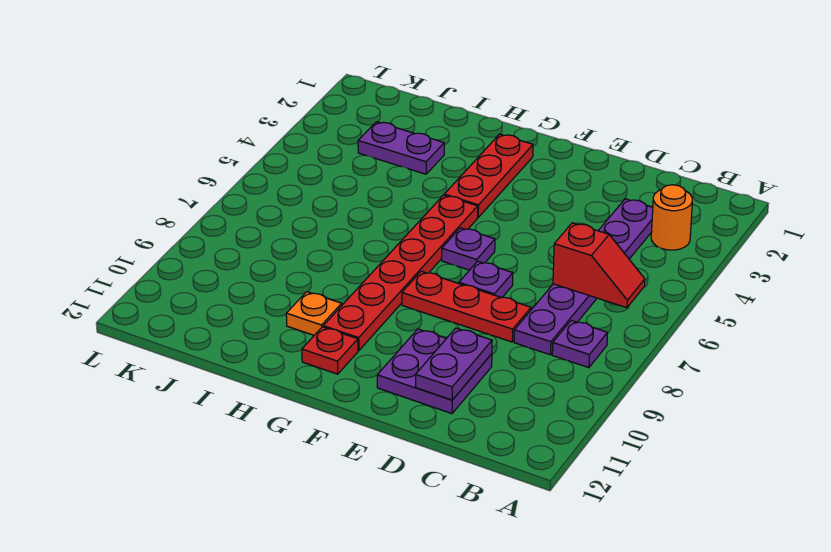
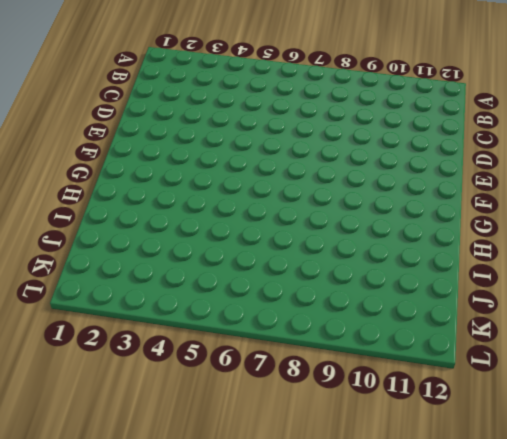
none -> orange 1x1 round brick [651,185,692,250]
none -> purple 1x1 plate [552,321,608,368]
none -> purple 1x6 plate [514,199,653,355]

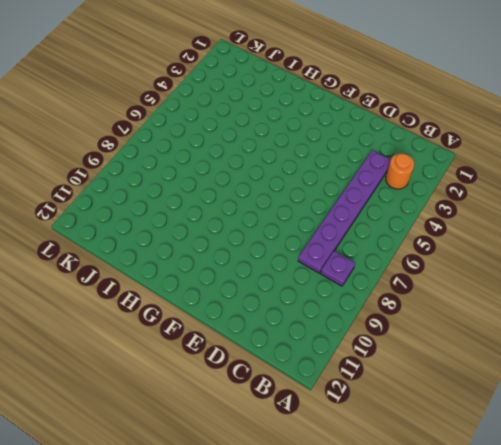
none -> red 1x3 plate [402,271,531,342]
none -> purple 2x2 plate [377,329,492,414]
none -> purple 1x1 plate [459,261,513,298]

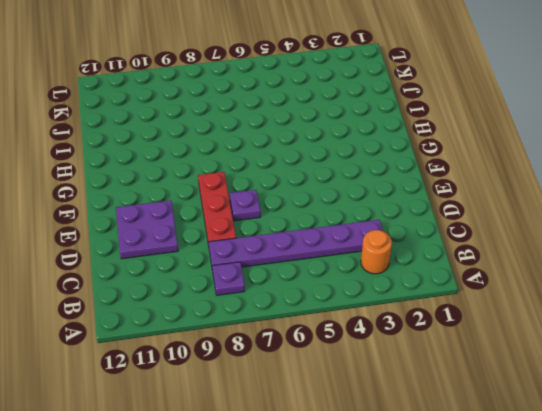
none -> purple 1x1 plate [442,228,495,270]
none -> red 1x3 plate [444,134,533,217]
none -> red 1x6 plate [323,195,478,351]

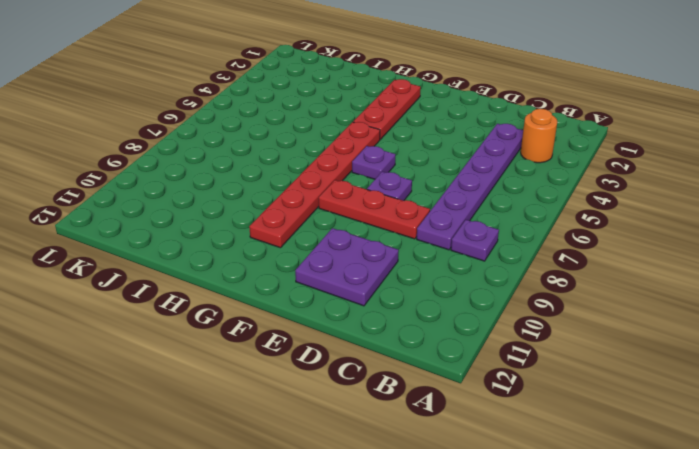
none -> red 1x1 plate [302,327,358,374]
none -> orange 1x1 plate [286,292,342,335]
none -> purple 1x2 plate [358,122,444,174]

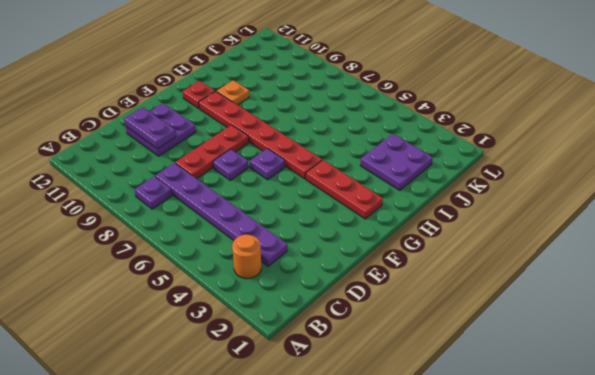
purple 2x2 plate [360,134,433,190] -> purple 1x2 plate [358,122,444,174]
none -> red 1x2 slope [553,223,645,308]

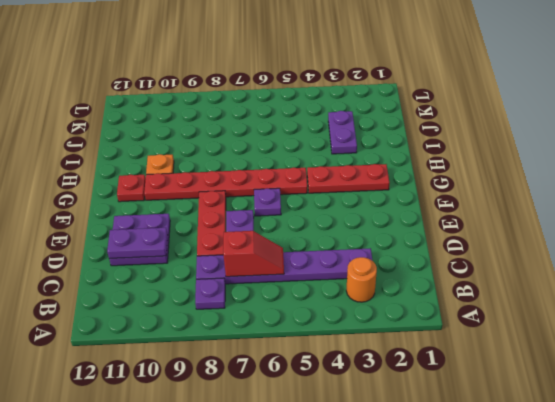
red 1x2 slope [223,231,284,277] -> red 1x2 slope turned to [553,223,645,308]

